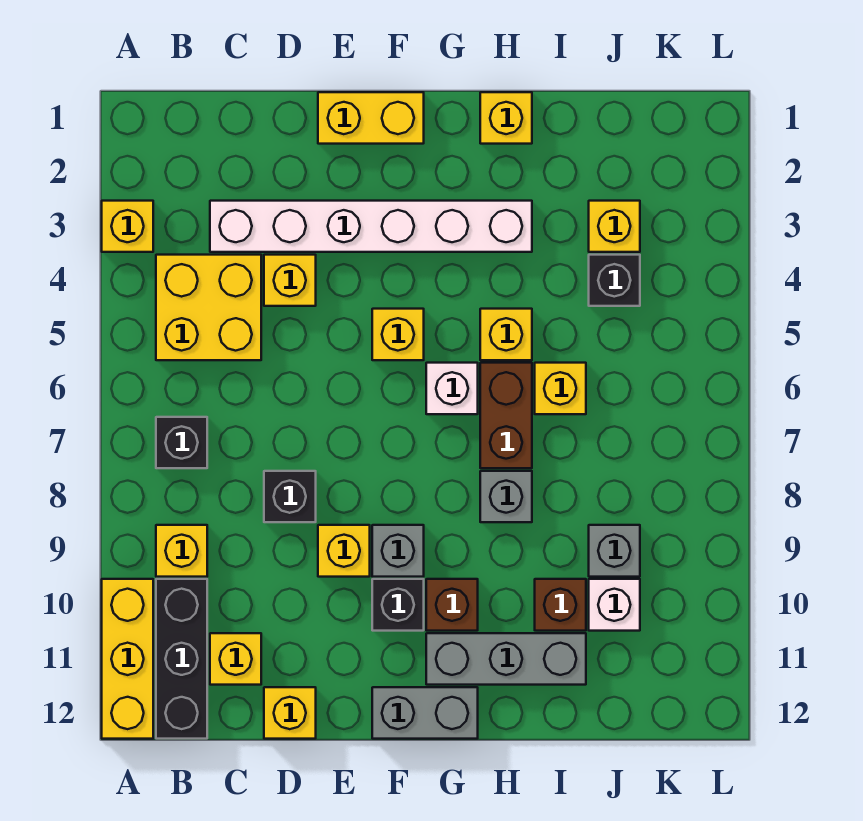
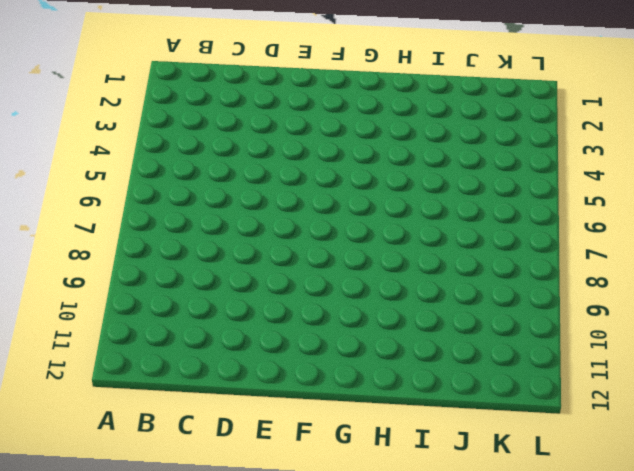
none -> yellow 1x1 brick [102,201,153,252]
none -> yellow 1x3 brick [102,579,153,739]
none -> yellow 2x2 brick [156,255,261,360]
none -> black 1x1 brick [156,417,207,468]

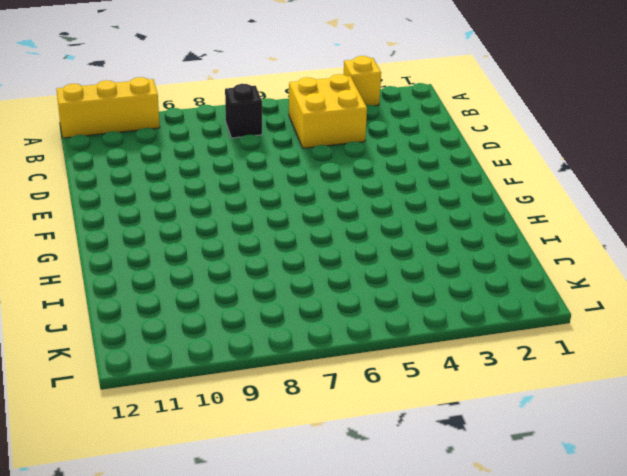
none -> yellow 1x1 brick [156,525,207,577]
none -> black 1x3 brick [156,579,207,739]
none -> white 1x6 brick [210,201,532,252]
none -> yellow 1x1 brick [210,633,261,685]

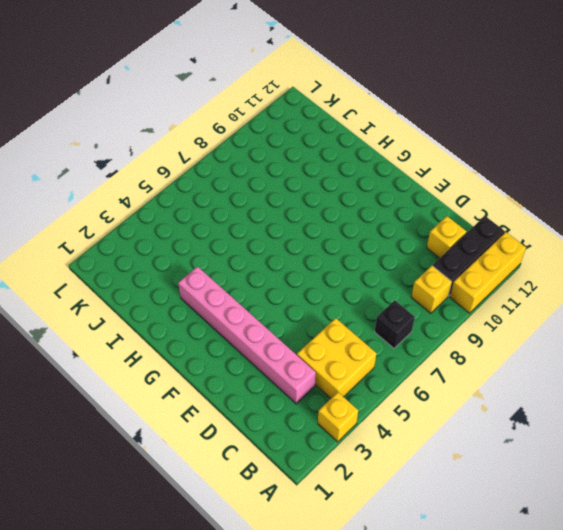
pink 1x6 brick [178,267,316,404] -> white 1x6 brick [210,201,532,252]
none -> yellow 1x1 brick [264,255,316,306]
none -> black 1x1 brick [264,471,316,522]
none -> yellow 1x1 brick [264,687,316,739]
none -> yellow 1x2 brick [318,92,424,144]

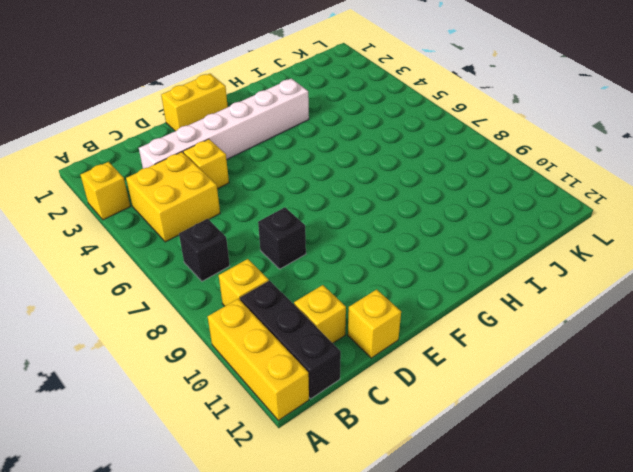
none -> yellow 1x1 brick [318,525,370,577]
none -> yellow 1x1 brick [372,309,424,360]
none -> grey 1x1 brick [372,525,424,577]
none -> black 1x1 brick [372,579,424,631]

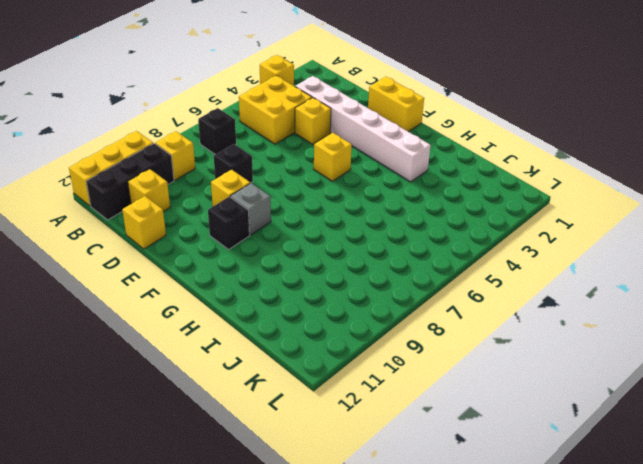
none -> grey 1x2 brick [372,687,478,739]
none -> white 1x1 brick [426,363,478,414]
none -> brown 1x1 brick [426,579,478,631]
none -> grey 1x3 brick [426,633,586,685]

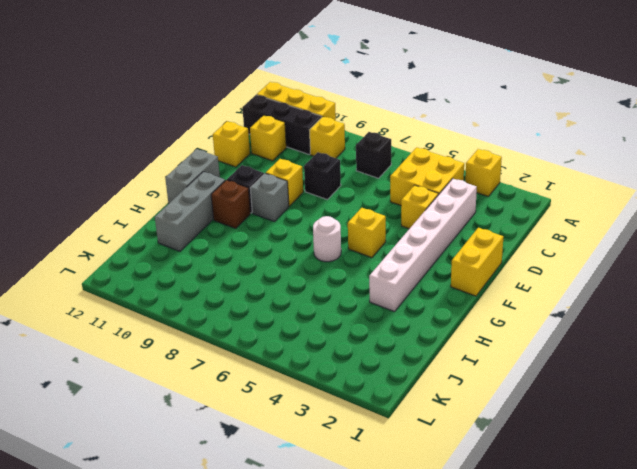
white 1x1 round brick [313,216,341,262] -> white 1x1 brick [426,363,478,414]
none -> yellow 1x1 brick [480,92,532,144]
none -> yellow 1x1 brick [480,309,532,360]
none -> brown 1x2 brick [480,363,532,468]
none -> grey 1x1 brick [480,471,532,522]

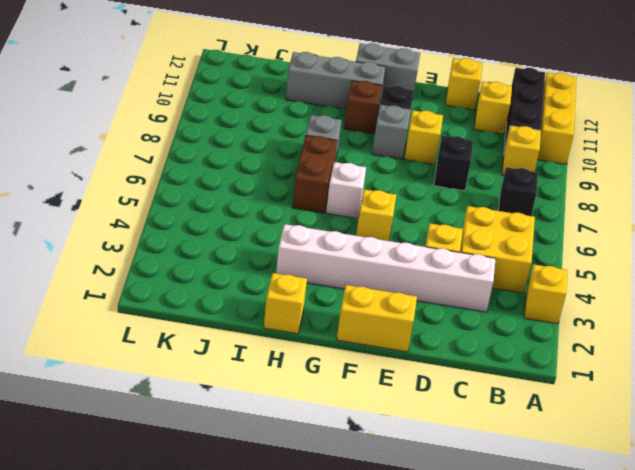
none -> yellow 1x1 brick [480,309,532,360]
none -> yellow 1x1 brick [535,363,586,414]
none -> brown 1x1 brick [535,579,586,631]
none -> yellow 1x1 brick [589,201,640,252]

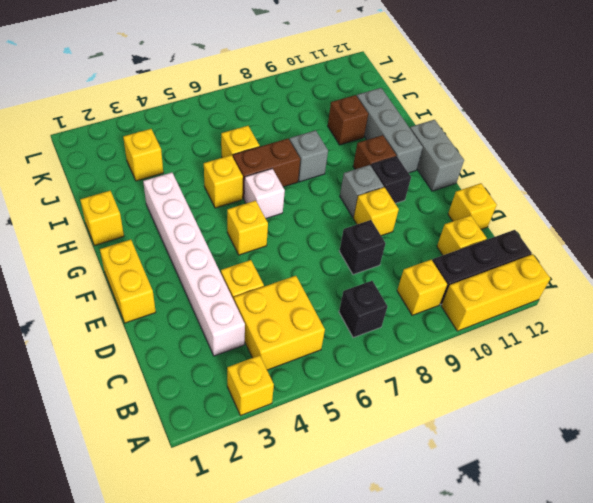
none -> black 1x1 brick [589,255,640,306]
none -> grey 1x1 brick [589,525,640,577]
none -> white 1x1 brick [589,579,640,631]

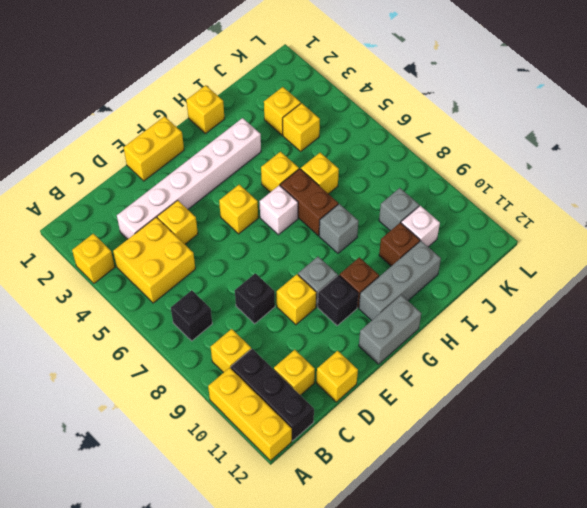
yellow 1x1 brick [283,103,320,151] -> black 1x1 brick [589,255,640,306]

